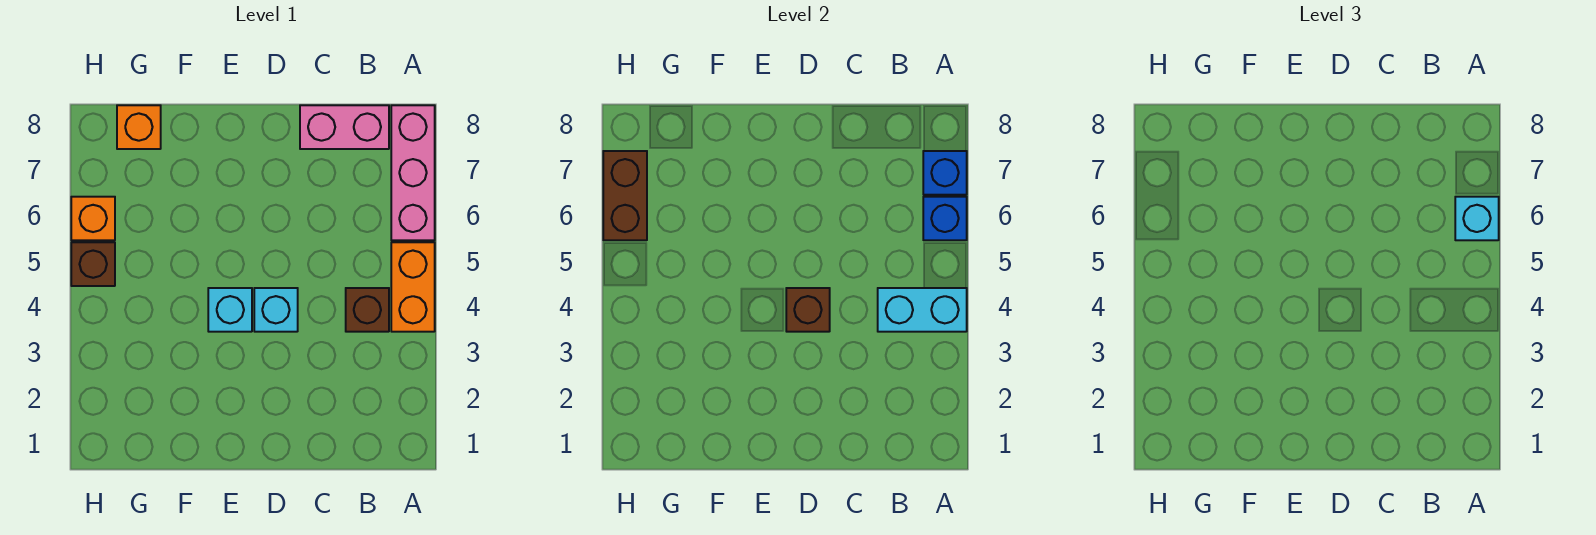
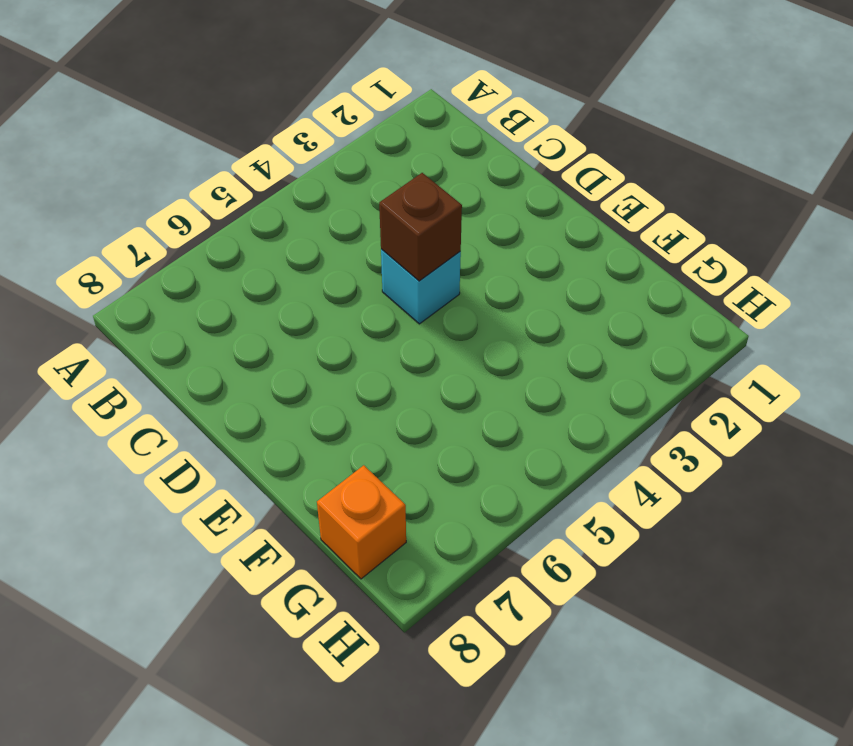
none -> orange 1x2 brick [391,242,435,332]
none -> pink 1x3 brick [391,105,435,240]
none -> brown 1x1 brick [346,288,389,332]

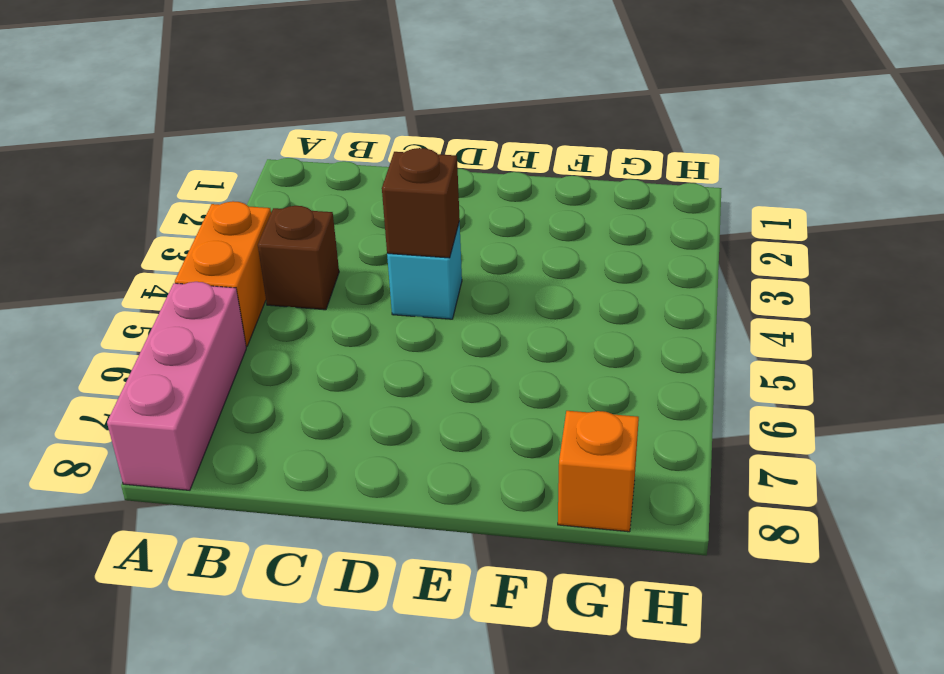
none -> pink 1x2 brick [300,105,389,149]
none -> cyan 1x1 brick [208,288,252,332]
none -> brown 1x1 brick [71,242,115,286]

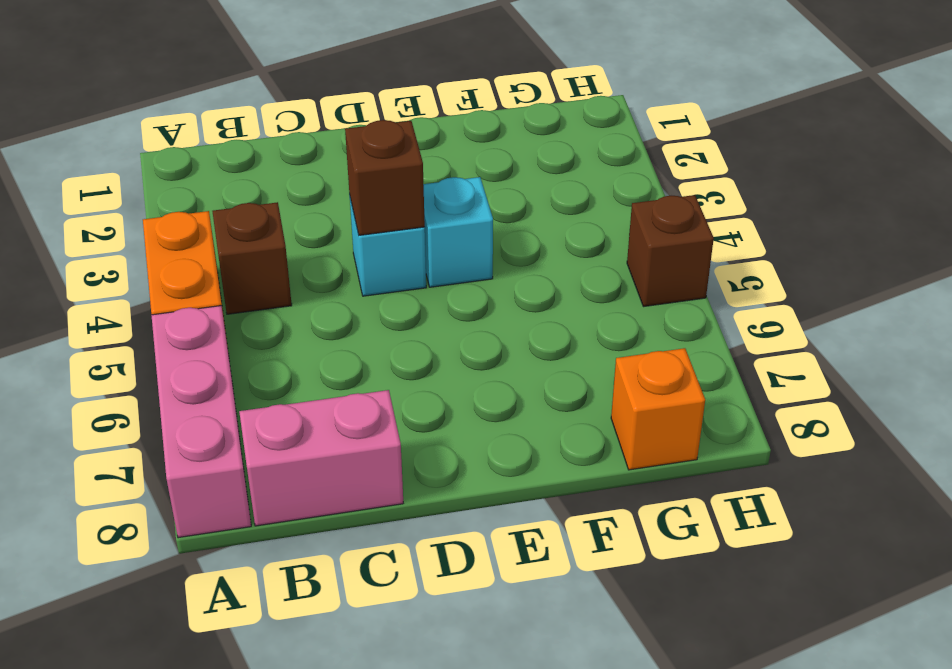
none -> orange 1x1 brick [71,197,115,240]
none -> cyan 1x2 brick [878,288,967,332]
none -> blue 1x1 brick [923,197,967,240]

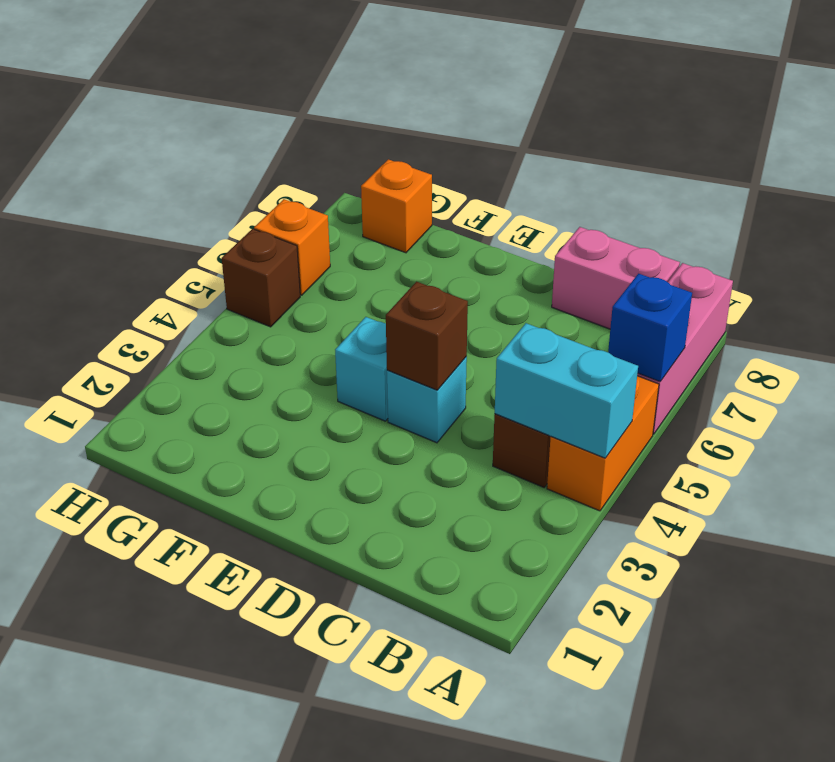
none -> blue 1x1 brick [923,151,967,195]
none -> brown 1x2 brick [603,151,647,240]
none -> cyan 1x1 brick [1455,197,1499,240]

